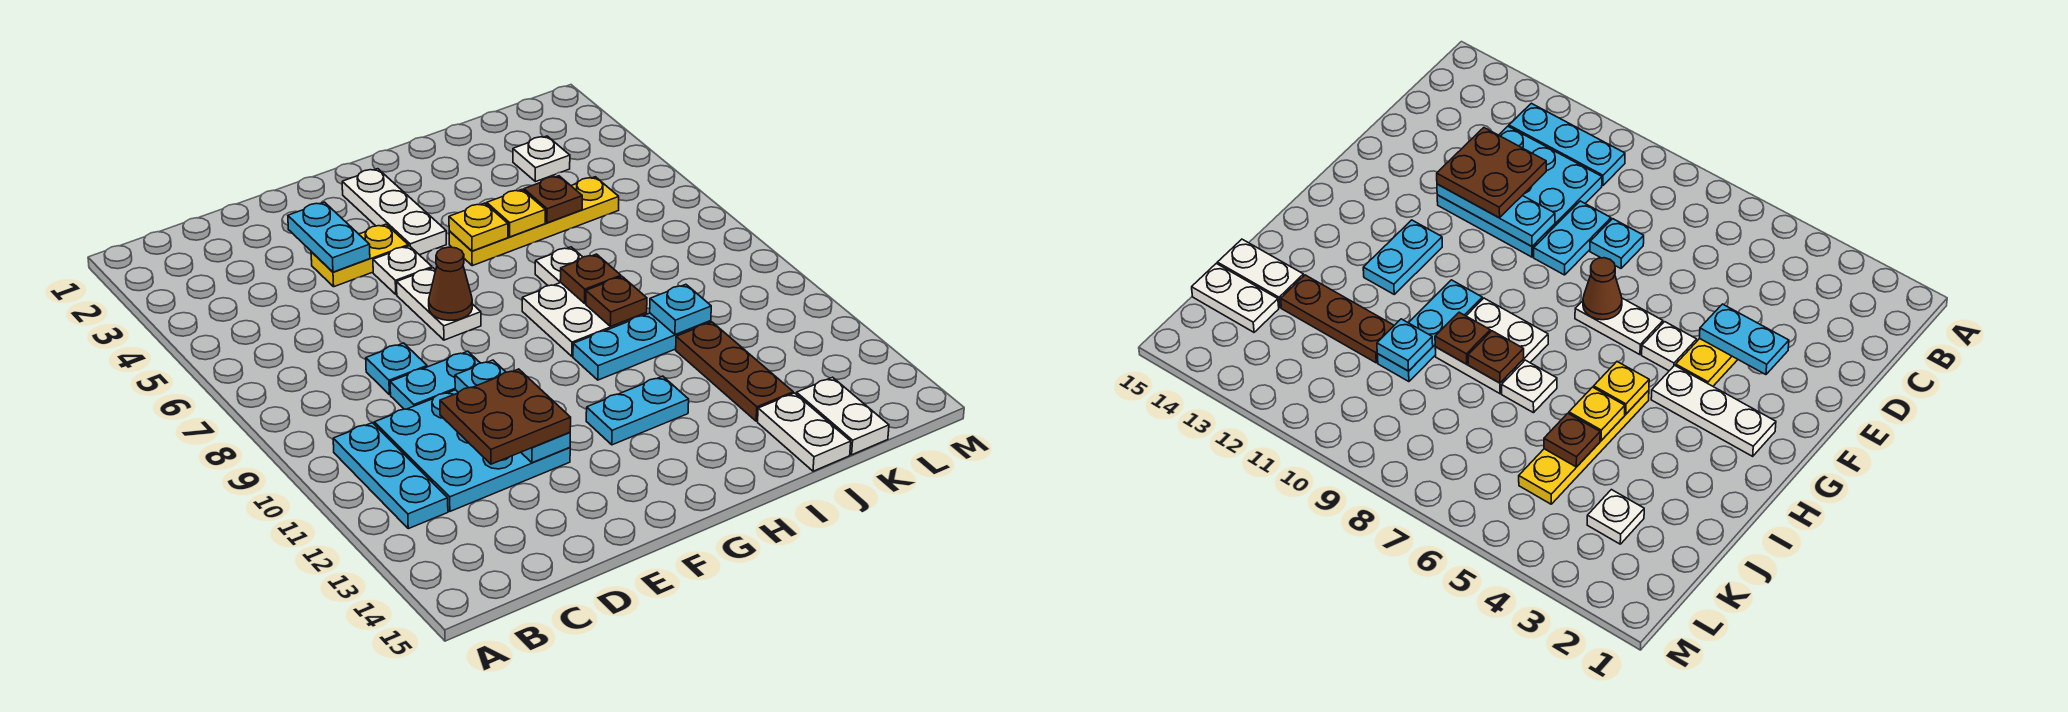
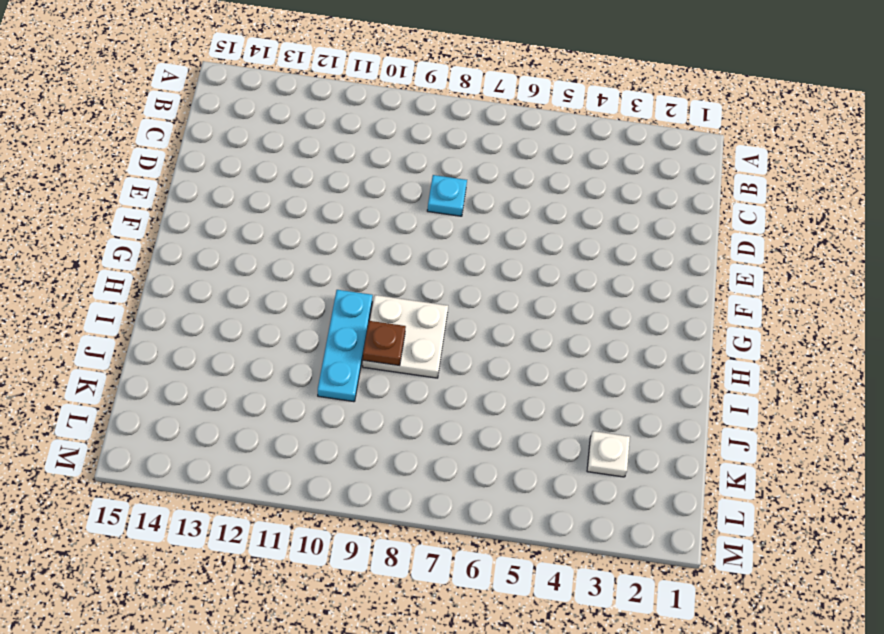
none -> cyan 1x3 plate [333,423,448,529]
none -> cyan 3x3 plate [374,390,570,511]
none -> cyan 1x2 plate [390,351,480,409]

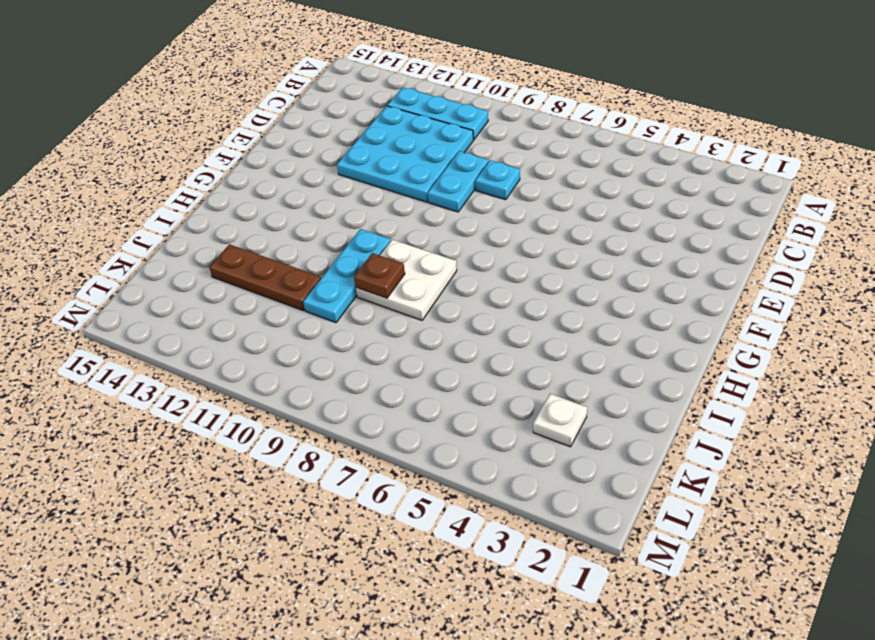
none -> yellow 1x2 plate [311,224,408,287]
none -> white 1x1 plate [373,246,432,294]
none -> white 1x2 plate [397,268,481,340]

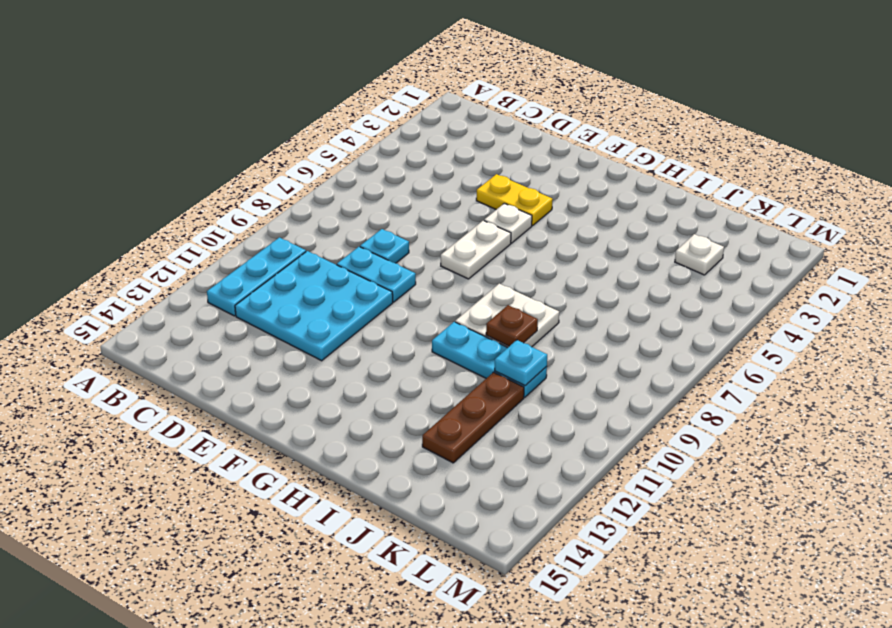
none -> white 1x3 plate [342,169,446,255]
none -> cyan 1x2 plate [586,376,689,445]
none -> yellow 1x4 plate [449,177,619,266]

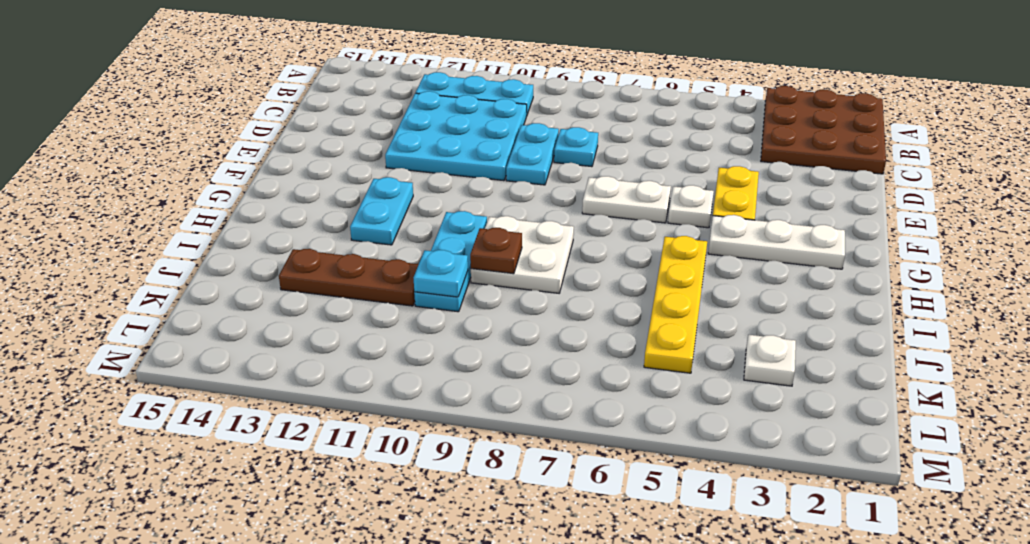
brown 3x3 plate [761,86,886,174] -> none
none -> white 1x1 plate [535,247,582,286]
none -> white 1x2 plate [758,393,851,471]
none -> white 1x2 plate [796,377,889,455]

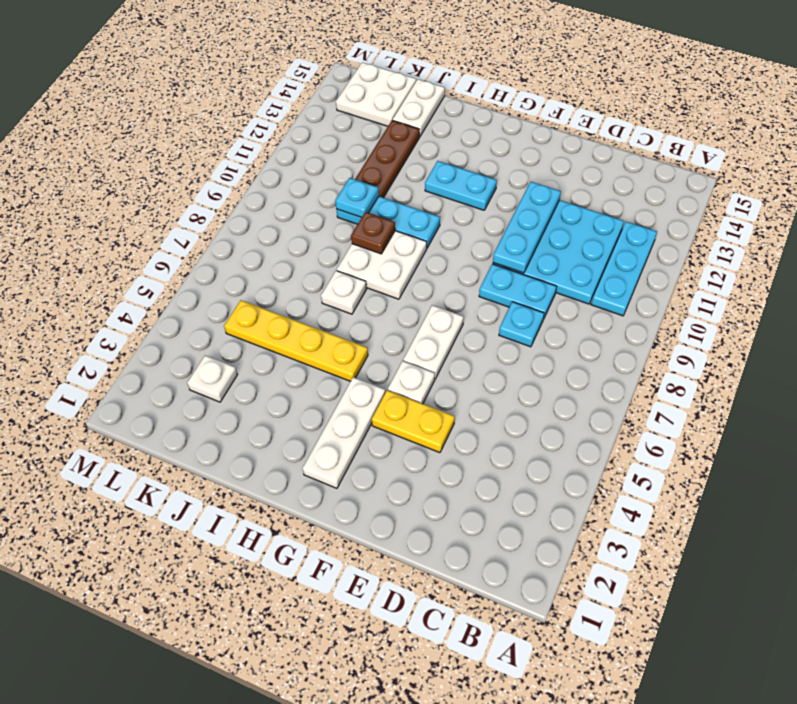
white 2x2 plate [336,62,416,126] -> white 1x2 plate [796,377,889,455]
none -> cyan 1x2 plate [288,202,370,272]
none -> brown 1x1 cone [429,247,472,320]
none -> yellow 1x1 plate [449,203,508,251]

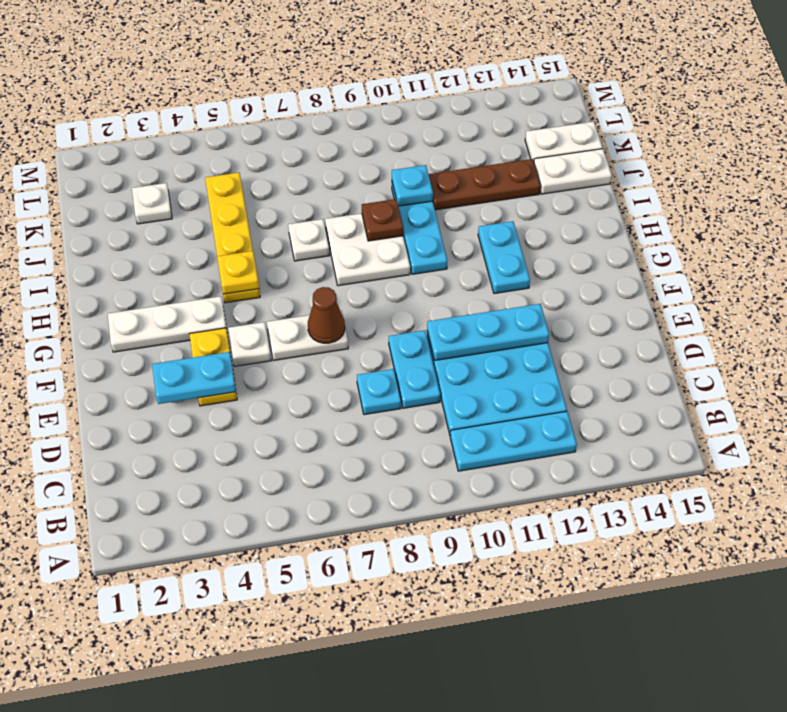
none -> yellow 1x1 plate [487,190,545,237]
none -> brown 1x1 plate [560,254,621,303]
none -> brown 1x1 plate [524,176,582,223]

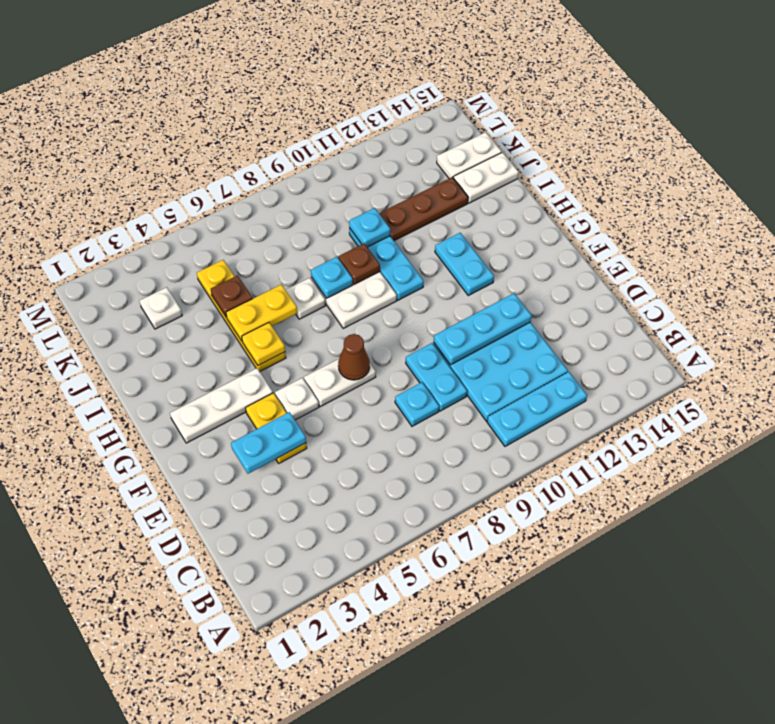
yellow 1x2 plate [226,285,297,341] -> yellow 1x1 plate [487,190,545,237]
cyan 1x1 plate [311,257,353,298] -> brown 1x1 plate [560,254,621,303]
none -> brown 2x2 plate [440,369,571,464]

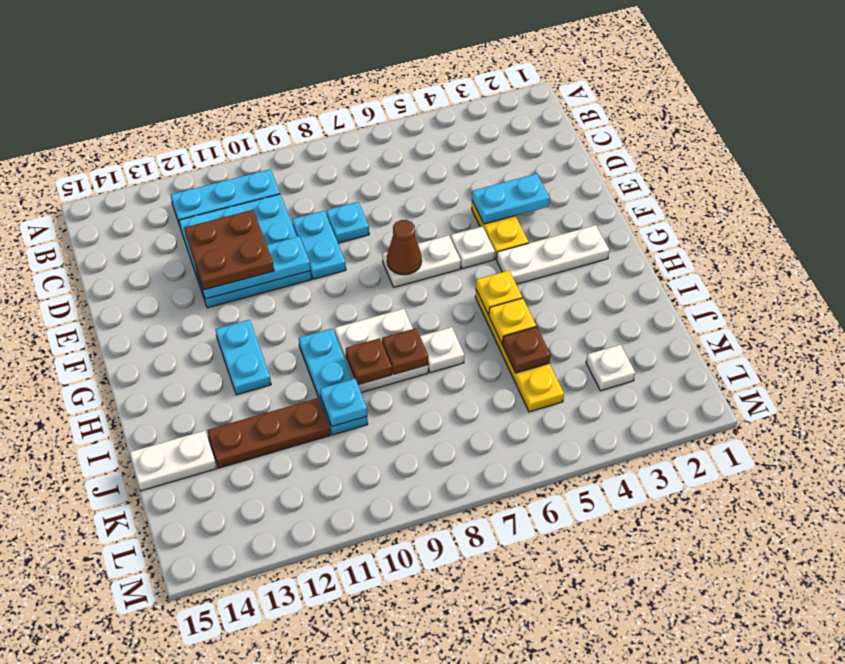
none -> white 1x2 plate [796,377,889,455]

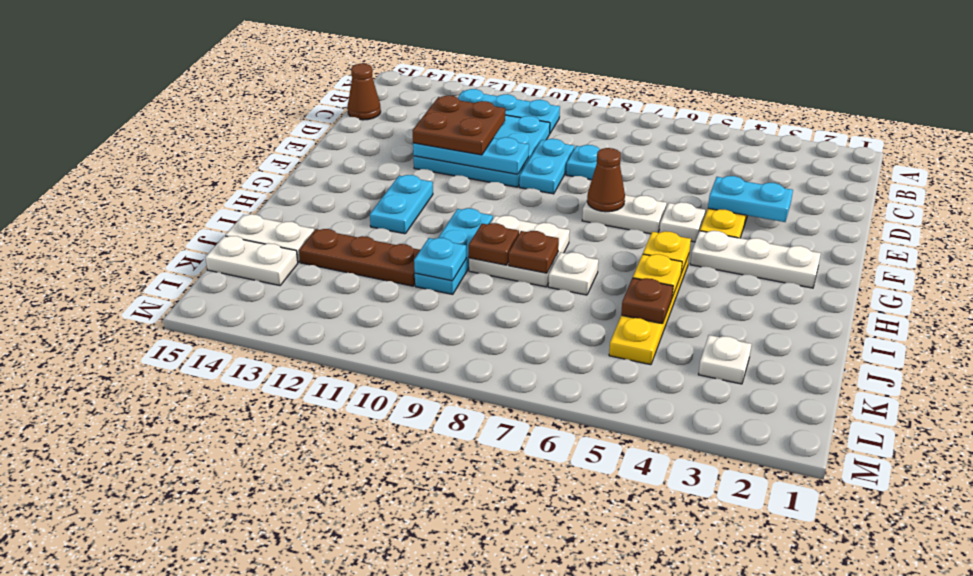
brown 1x1 cone [348,64,381,120] -> none

